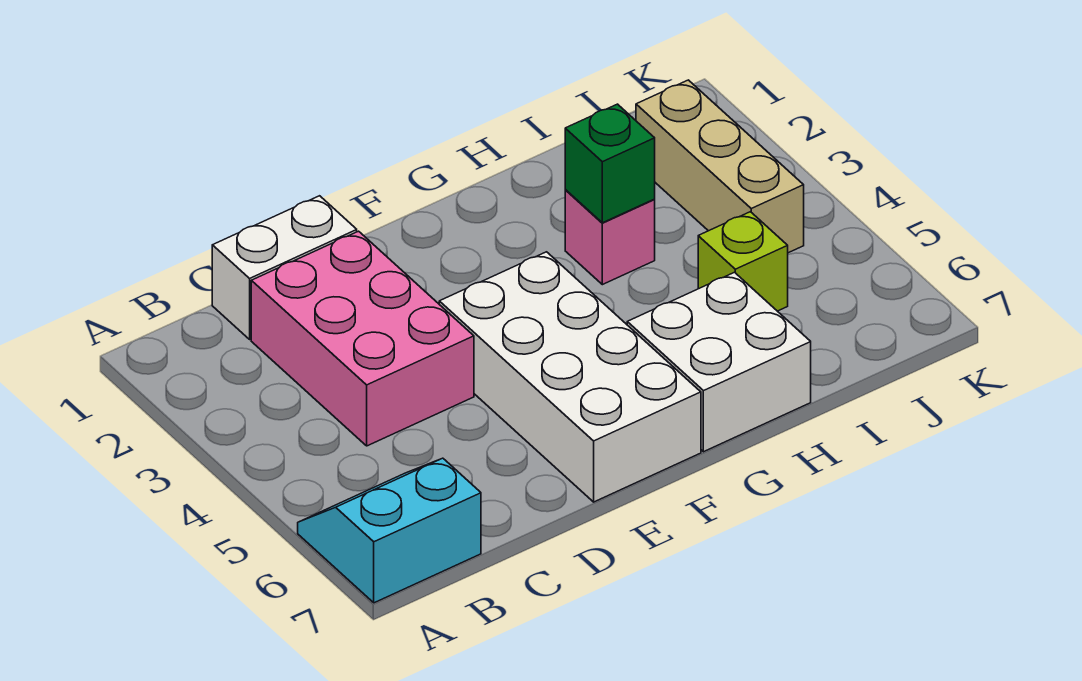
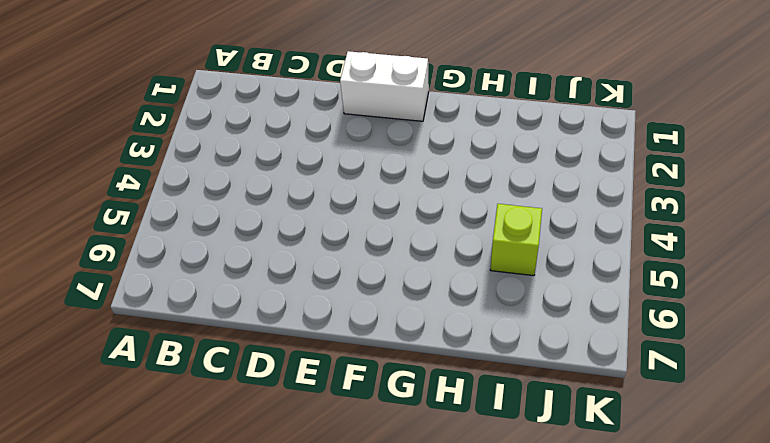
white 1x2 brick [340,51,429,121] -> white 1x2 brick moved to [212,196,357,339]
none -> cyan 2x2 slope [298,458,481,603]
none -> pink 2x3 brick [251,231,474,446]

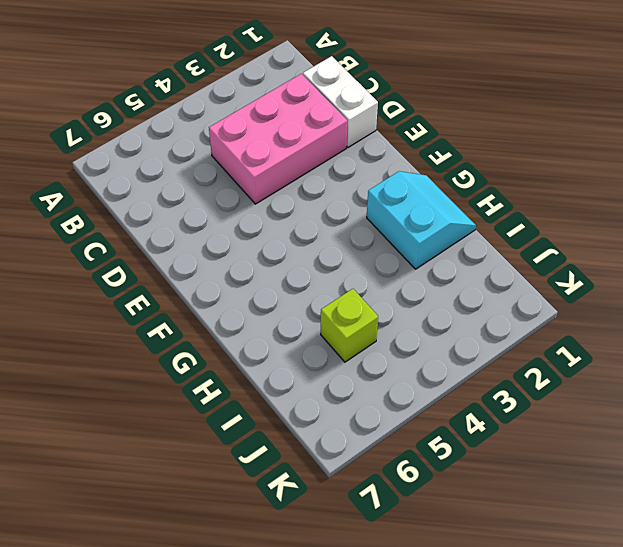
cyan 2x2 slope [367,171,476,269] -> cyan 2x2 slope moved to [298,458,481,603]
none -> white 2x4 brick [439,252,701,502]
none -> white 2x2 brick [627,272,811,452]

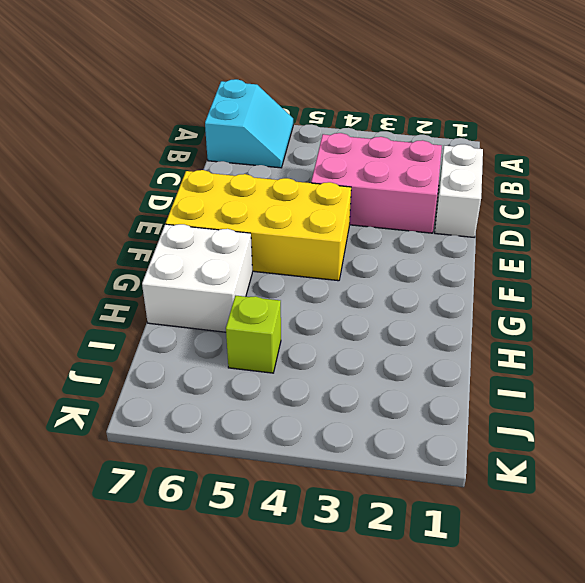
yellow 2x4 brick [166,170,351,281] -> white 2x4 brick [439,252,701,502]
none -> pink 1x1 brick [565,190,655,285]
none -> tan 1x3 brick [636,80,804,253]

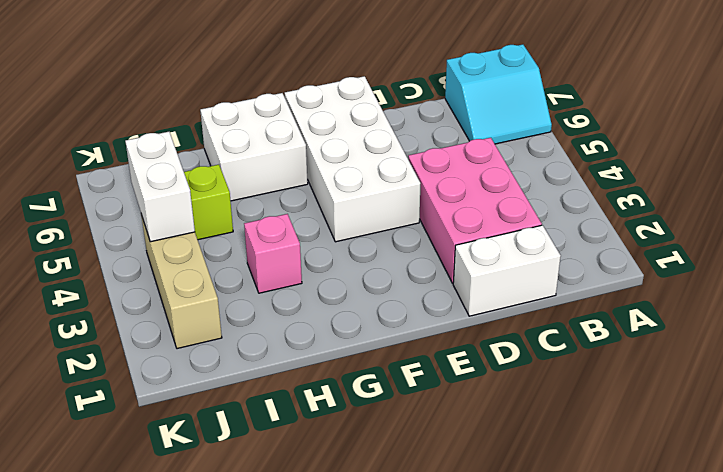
white 1x2 brick [125,132,195,242] -> none
none -> green 1x1 brick [565,104,655,223]

